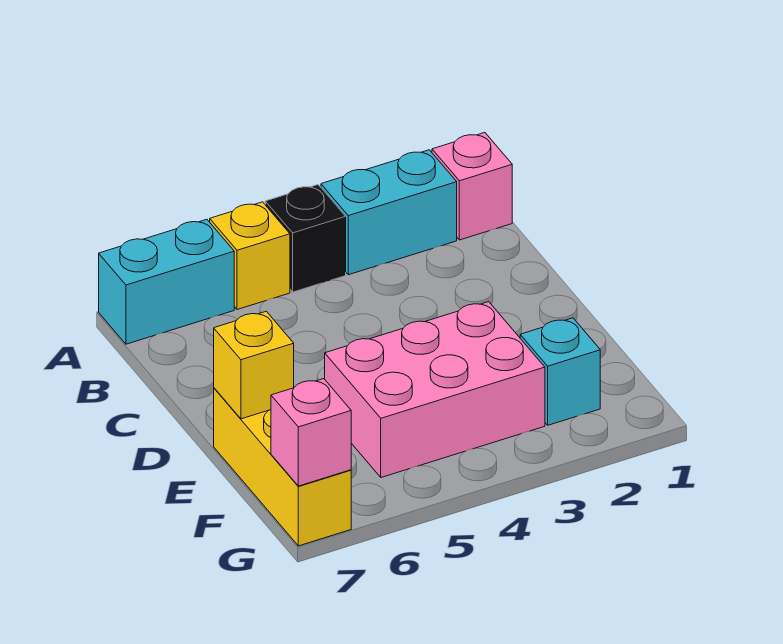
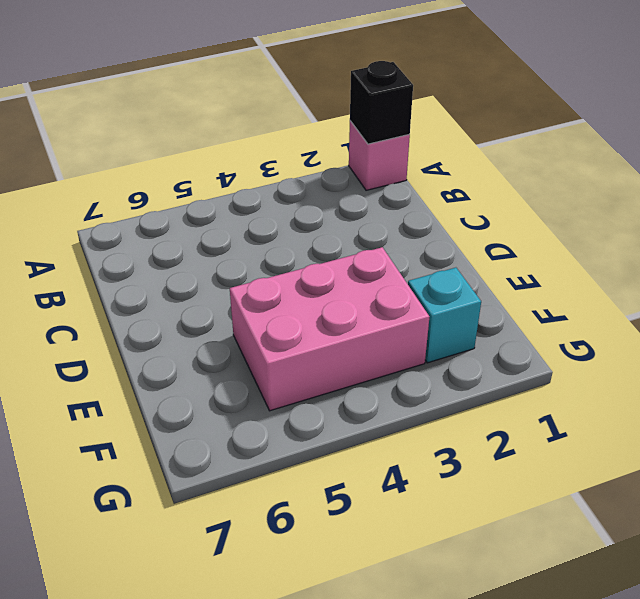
black 1x1 brick [350,61,413,144] -> black 1x1 brick moved to [265,185,346,292]
none -> cyan 1x2 brick [321,150,457,275]
none -> yellow 1x1 brick [210,202,290,310]

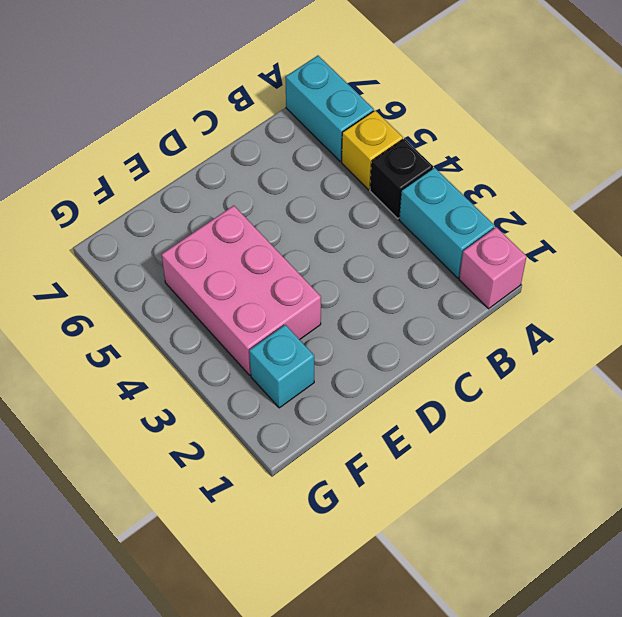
none -> yellow 1x3 brick [214,388,351,546]
none -> yellow 1x1 brick [214,311,294,419]

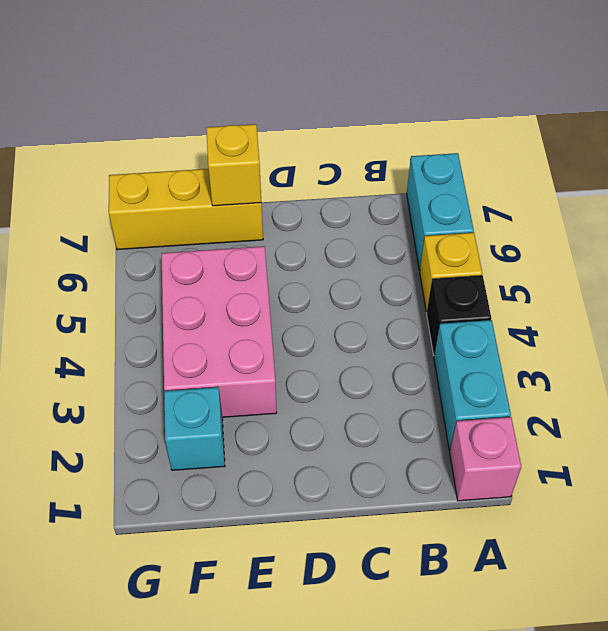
none -> pink 1x1 brick [271,379,351,486]

